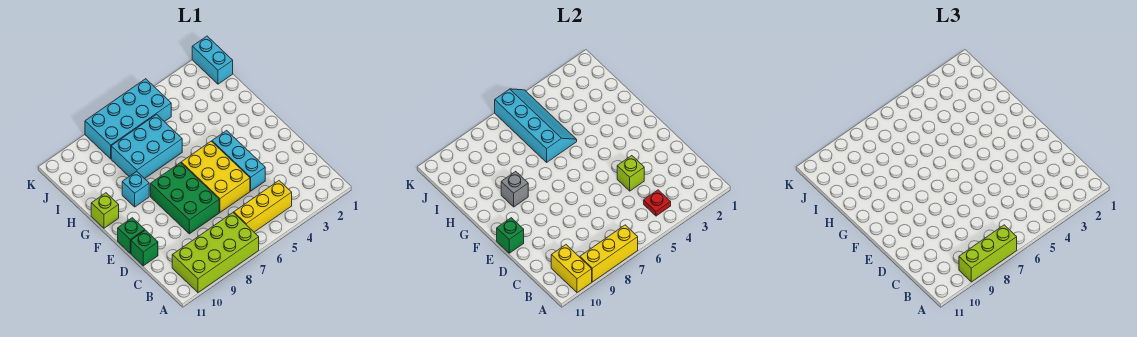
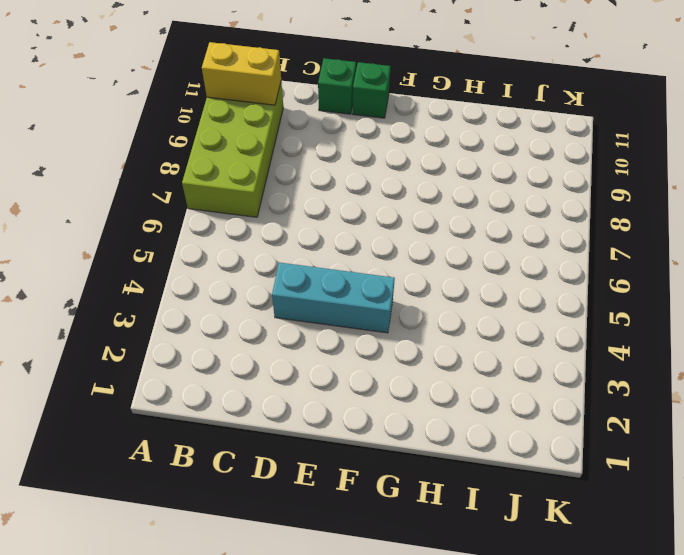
none -> yellow 1x3 brick [234,181,292,232]
none -> yellow 2x3 brick [181,141,250,212]
none -> green 2x3 brick [151,163,219,234]

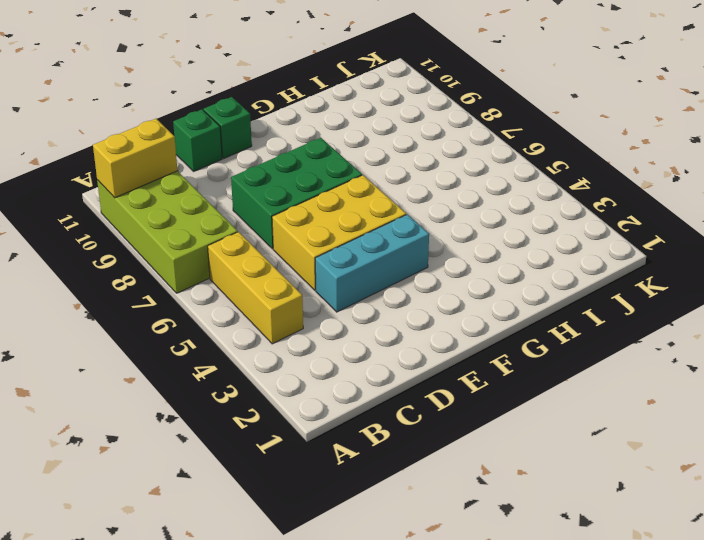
none -> cyan 1x1 brick [122,171,149,207]
none -> lime 1x1 brick [91,193,119,228]
none -> cyan 2x3 brick [111,114,182,179]

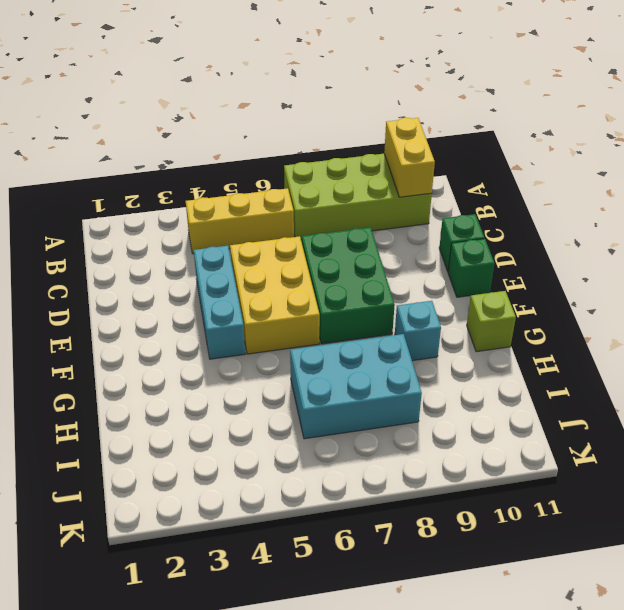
none -> cyan 1x2 brick [192,36,233,84]
none -> cyan 2x4 brick [85,79,171,159]
none -> yellow 1x3 brick [580,225,638,282]

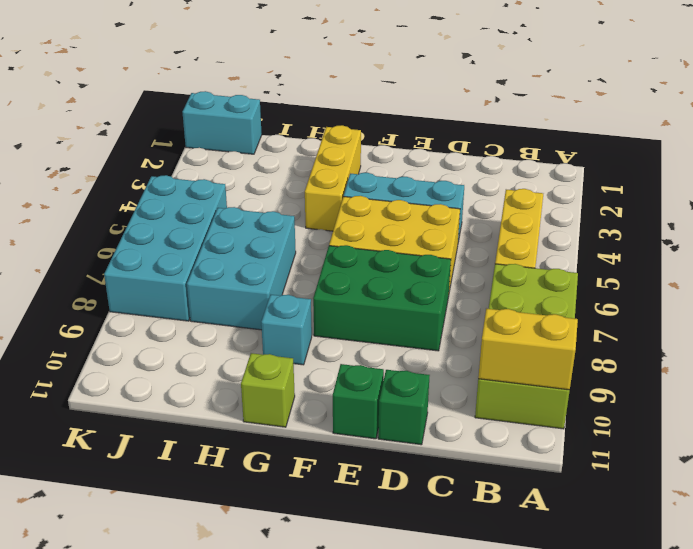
yellow 1x3 brick [305,125,361,231] -> yellow 1x3 brick moved to [580,225,638,282]
none -> red 1x1 plate [644,190,671,216]
none -> lime 1x1 brick [617,156,644,191]
none -> green 1x1 brick [497,218,524,253]

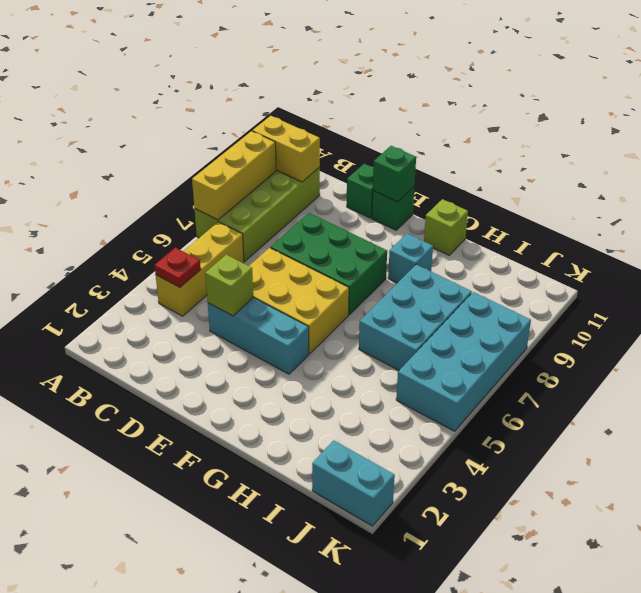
none -> grey 1x1 brick [501,171,528,207]
none -> cyan 2x4 slope [495,89,577,162]
none -> lime 1x3 brick [959,225,1017,282]

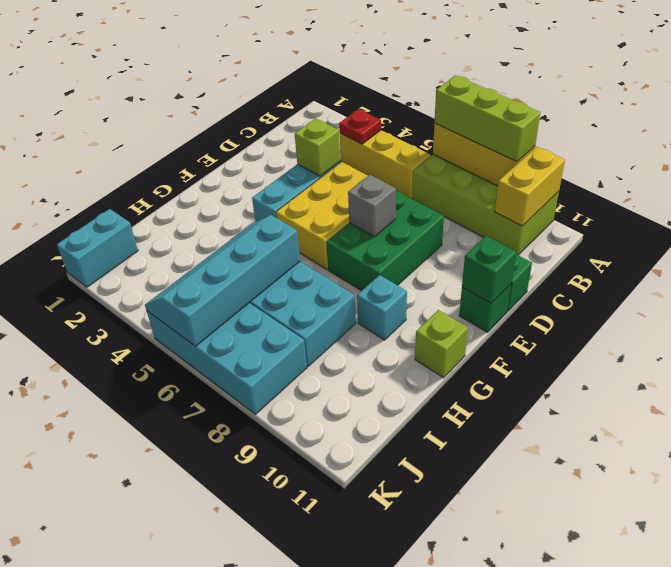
grey 1x1 brick [348,175,396,237] -> grey 1x1 brick moved to [501,171,528,207]

